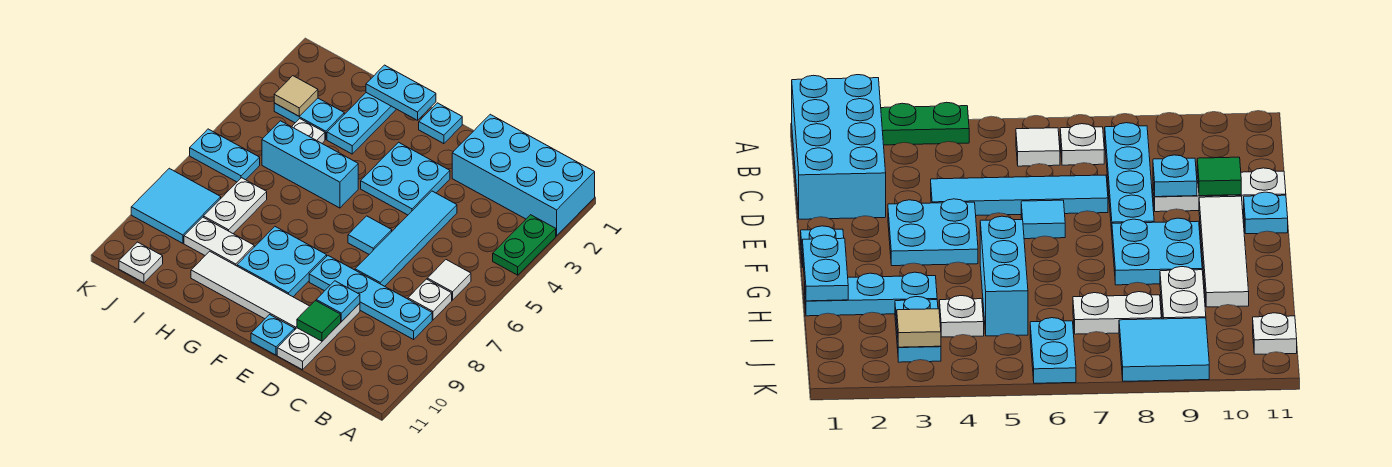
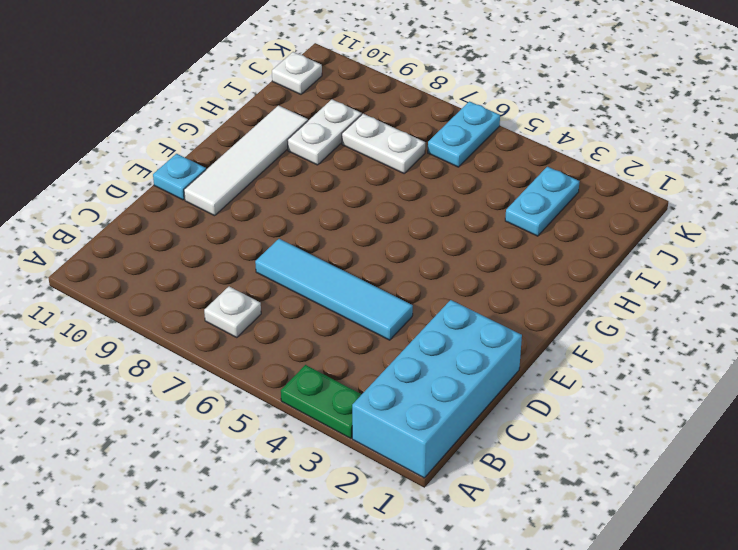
none -> white 1x1 tile [427,260,471,300]
none -> cyan 1x4 plate [309,256,432,339]
none -> white 1x3 plate [277,303,360,370]

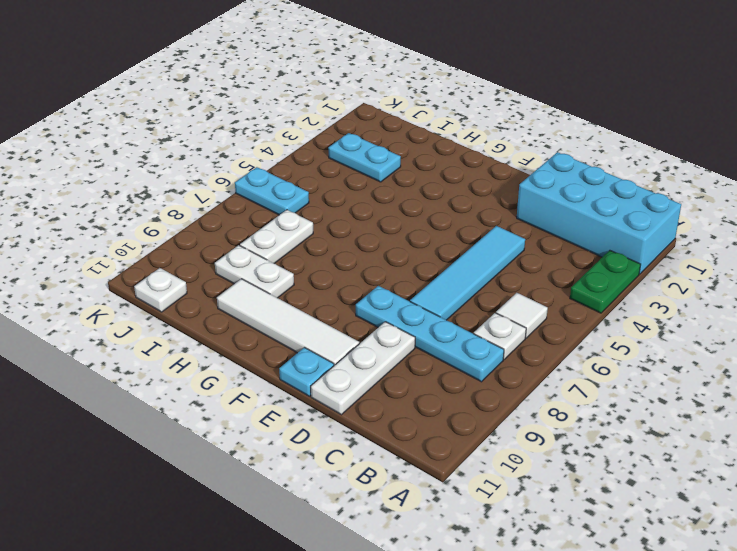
none -> cyan 2x2 plate [361,142,450,215]
none -> cyan 1x1 tile [348,216,392,254]
none -> cyan 1x1 plate [419,103,462,144]

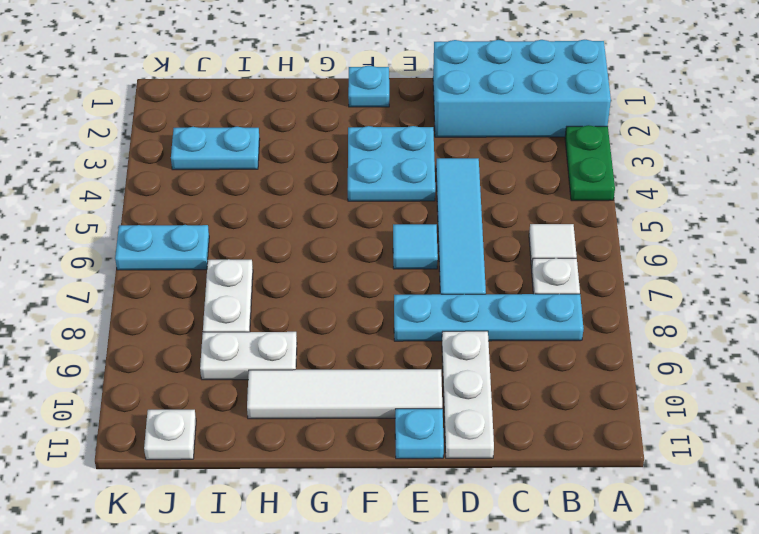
none -> cyan 2x2 plate [237,227,327,297]
none -> cyan 1x3 brick [262,121,358,208]
none -> cyan 1x3 plate [327,93,396,154]

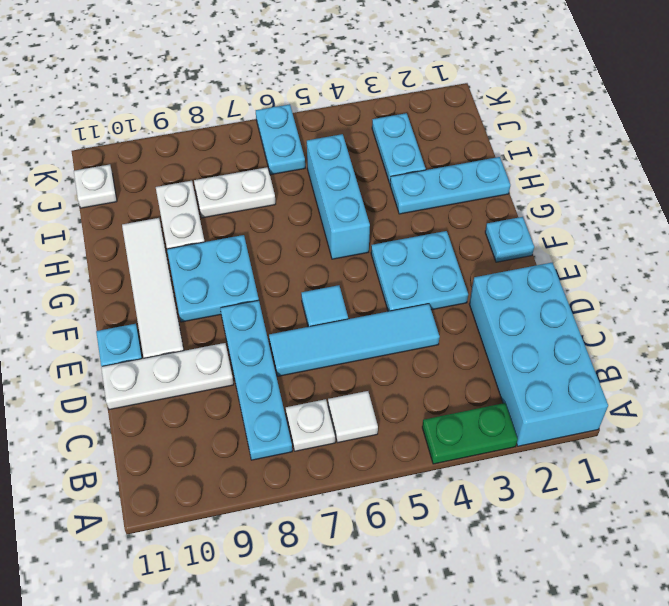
none -> white 1x1 plate [292,119,325,143]
none -> cyan 2x2 tile [131,168,221,243]
none -> cyan 1x1 plate [316,281,360,322]

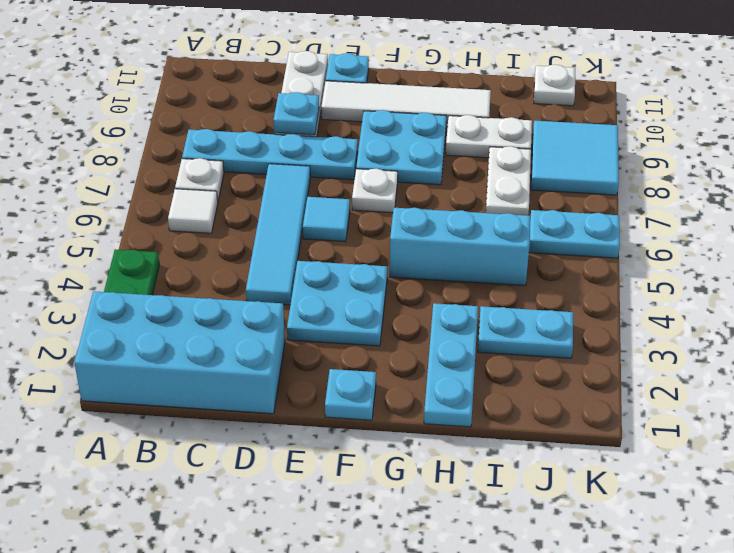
white 1x1 plate [352,169,398,213] -> white 1x1 plate moved to [292,119,325,143]
none -> green 1x1 tile [297,301,341,341]
none -> cyan 1x2 plate [366,65,436,120]
none -> tan 1x1 tile [274,76,318,116]

